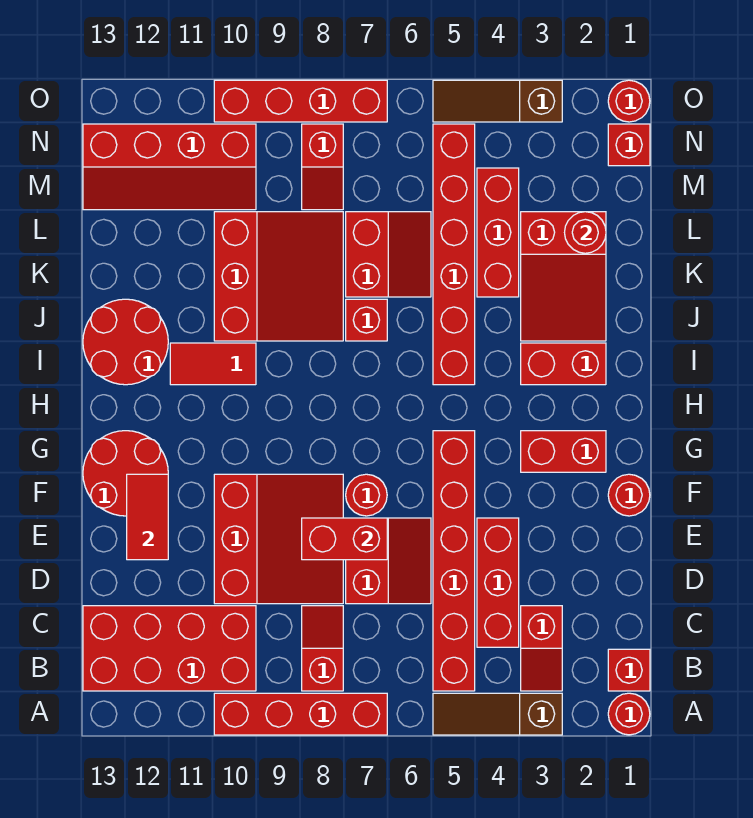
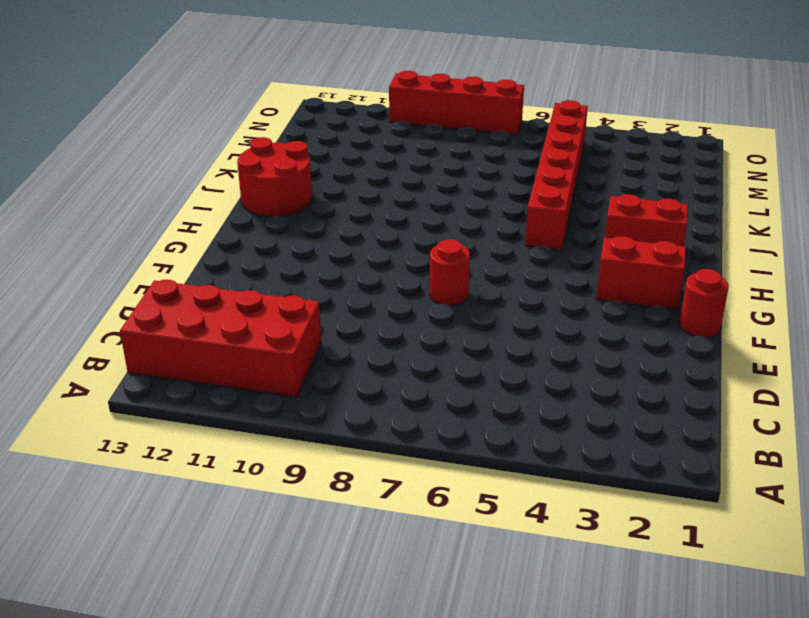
none -> red 1x1 round brick [608,693,650,735]
none -> brown 1x3 slope [433,693,562,735]
none -> red 1x4 brick [214,693,387,735]
none -> red 1x1 brick [608,649,650,691]

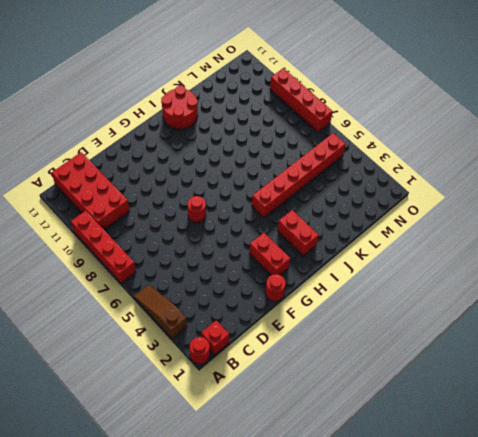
none -> red 1x2 slope [521,606,562,691]
none -> red 1x6 brick [433,431,475,691]
none -> red 1x2 slope [302,606,343,691]
none -> red 1x3 brick [477,518,519,647]

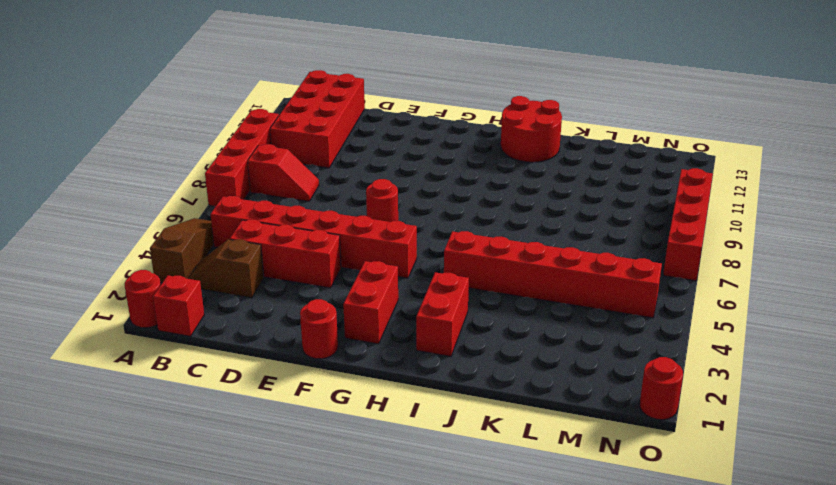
brown 1x2 slope [188,239,264,298] -> red 1x2 slope [521,606,562,691]
none -> red 2x2 slope [346,518,431,604]
none -> red 3x3 slope [214,474,343,604]
none -> red 2x2 round brick [83,431,168,516]
none -> red 1x2 tile [170,343,256,385]

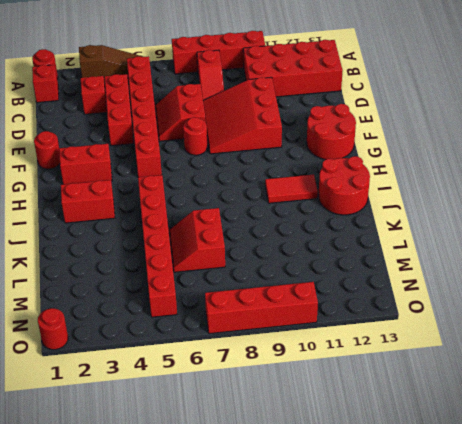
none -> red 2x3 slope [521,212,606,341]
none -> red 1x1 brick [346,299,387,341]
none -> red 3x3 slope [214,212,343,341]
none -> red 1x3 brick [477,168,519,297]

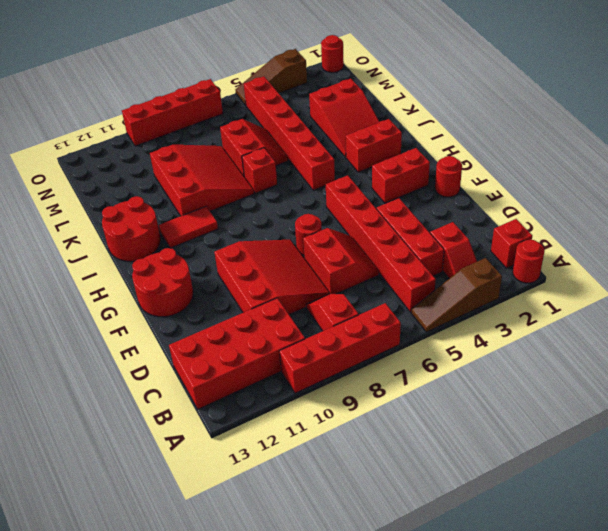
none -> red 1x3 brick [477,168,519,297]
none -> red 1x2 slope [302,124,343,210]
none -> red 2x4 slope [83,124,256,210]
none -> red 1x1 brick [608,124,650,166]

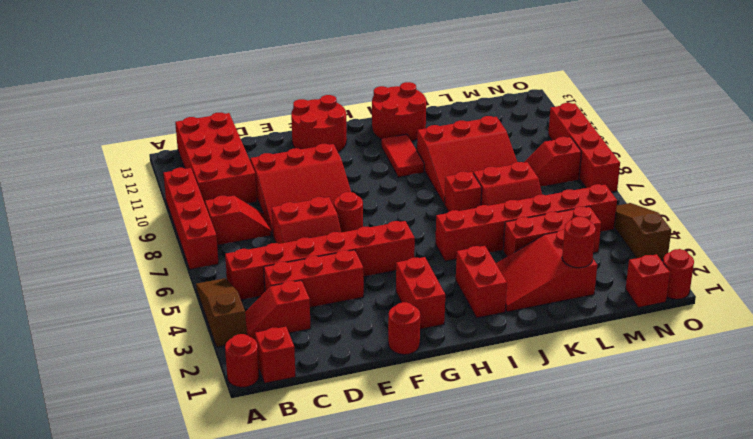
none -> red 2x4 slope [83,124,256,210]
none -> red 1x2 brick [302,518,387,560]
none -> red 1x2 tile [127,474,168,560]

